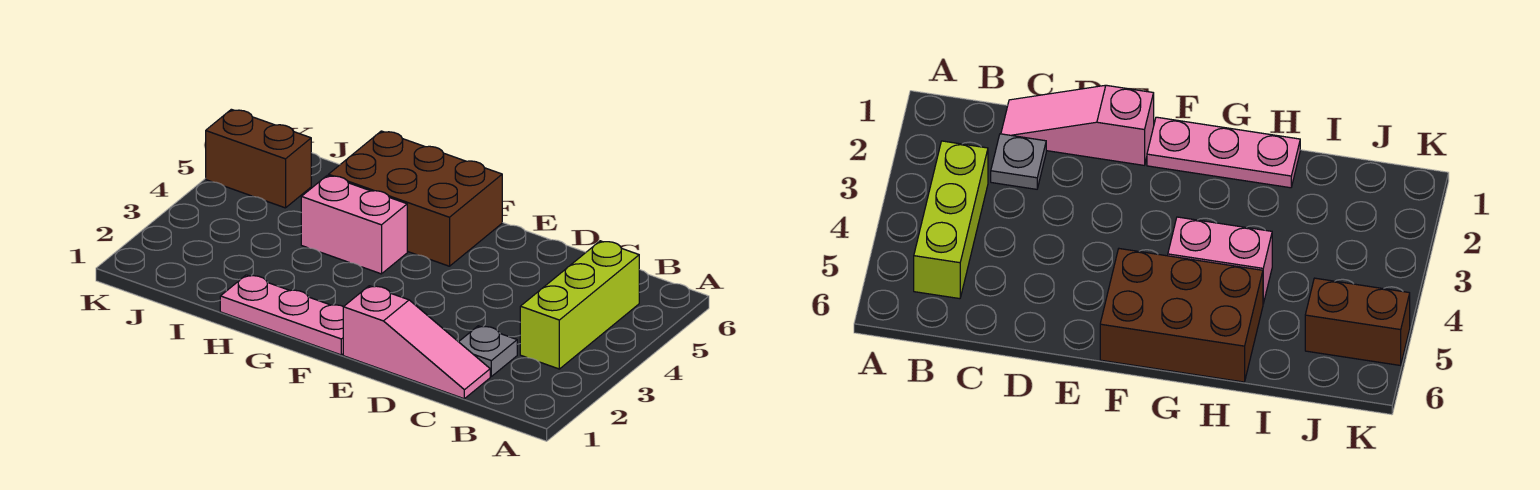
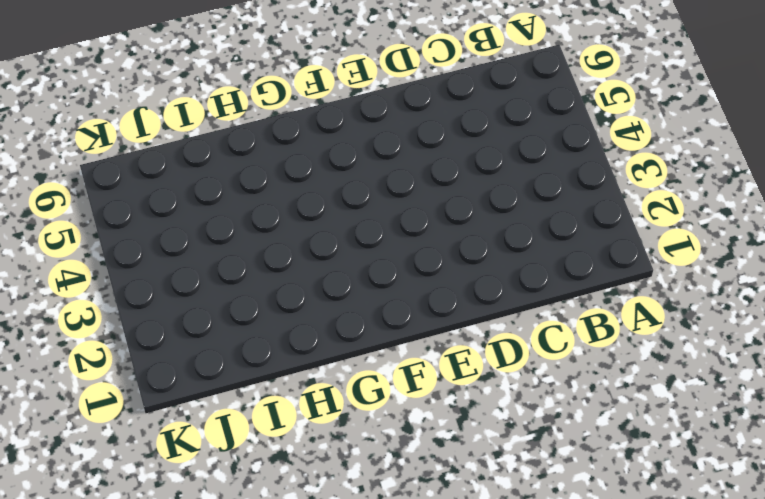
none -> lime 1x3 brick [520,241,639,369]
none -> pink 1x3 slope [343,286,490,399]

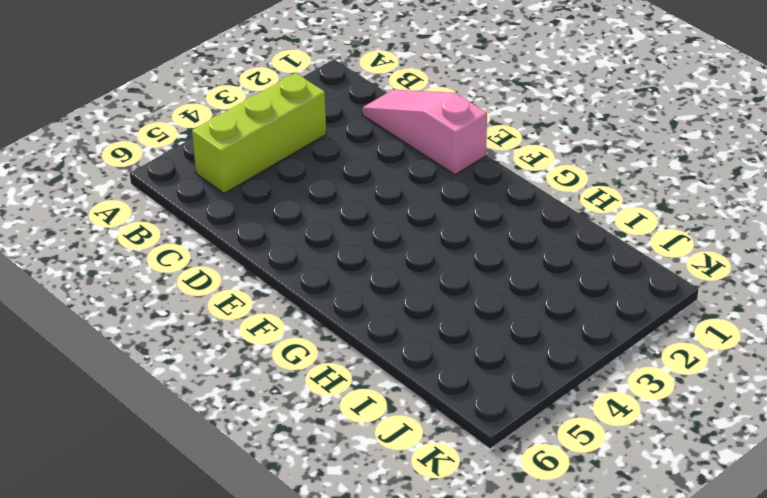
none -> grey 1x1 plate [459,326,517,376]
none -> pink 1x3 plate [220,275,343,355]

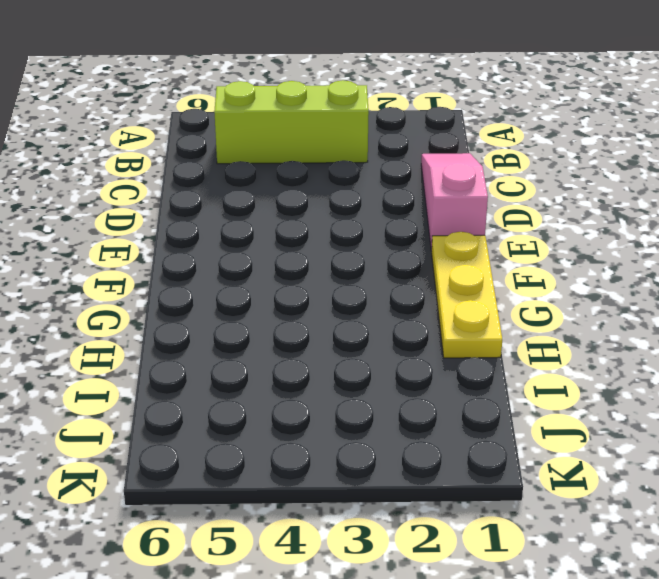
yellow 1x3 plate [432,232,502,358] -> pink 1x3 plate [220,275,343,355]
none -> grey 1x1 plate [459,326,517,376]
none -> brown 2x3 brick [329,131,502,266]

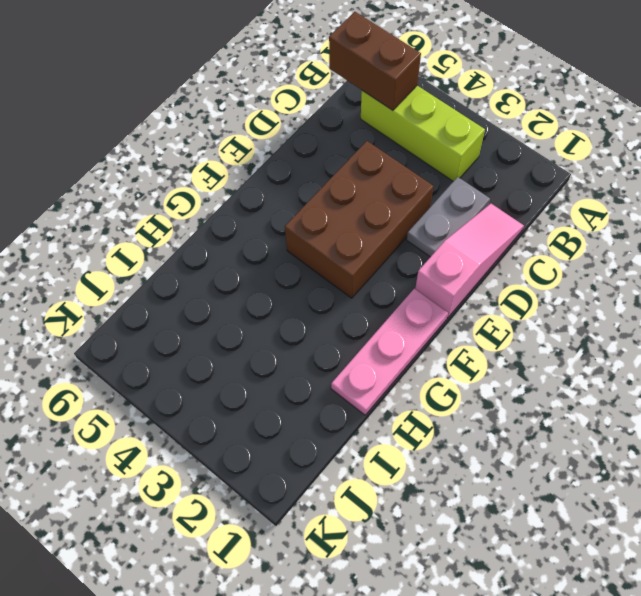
brown 1x2 brick [329,12,421,110] -> brown 1x2 brick turned to [206,109,311,208]
grey 1x2 plate [407,177,490,257] -> grey 1x1 plate [459,326,517,376]
brown 2x3 brick [285,141,434,298] -> brown 2x3 brick moved to [329,131,502,266]
none -> pink 1x2 brick [301,175,407,274]

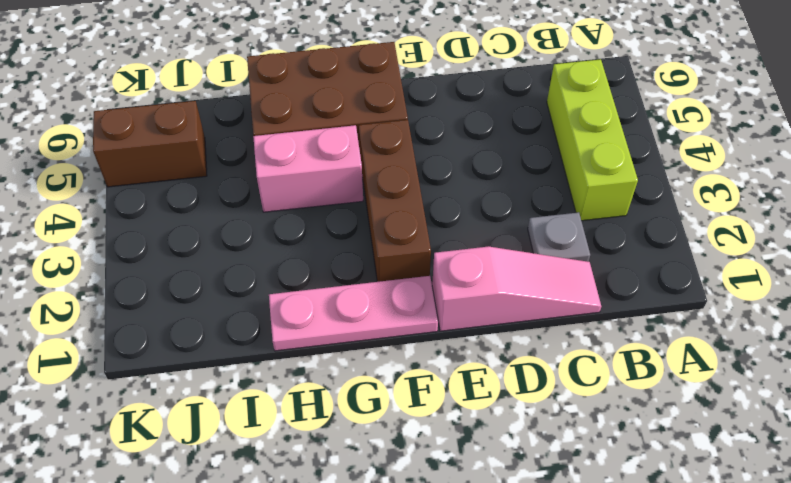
brown 1x3 brick [359,120,431,282] -> none

